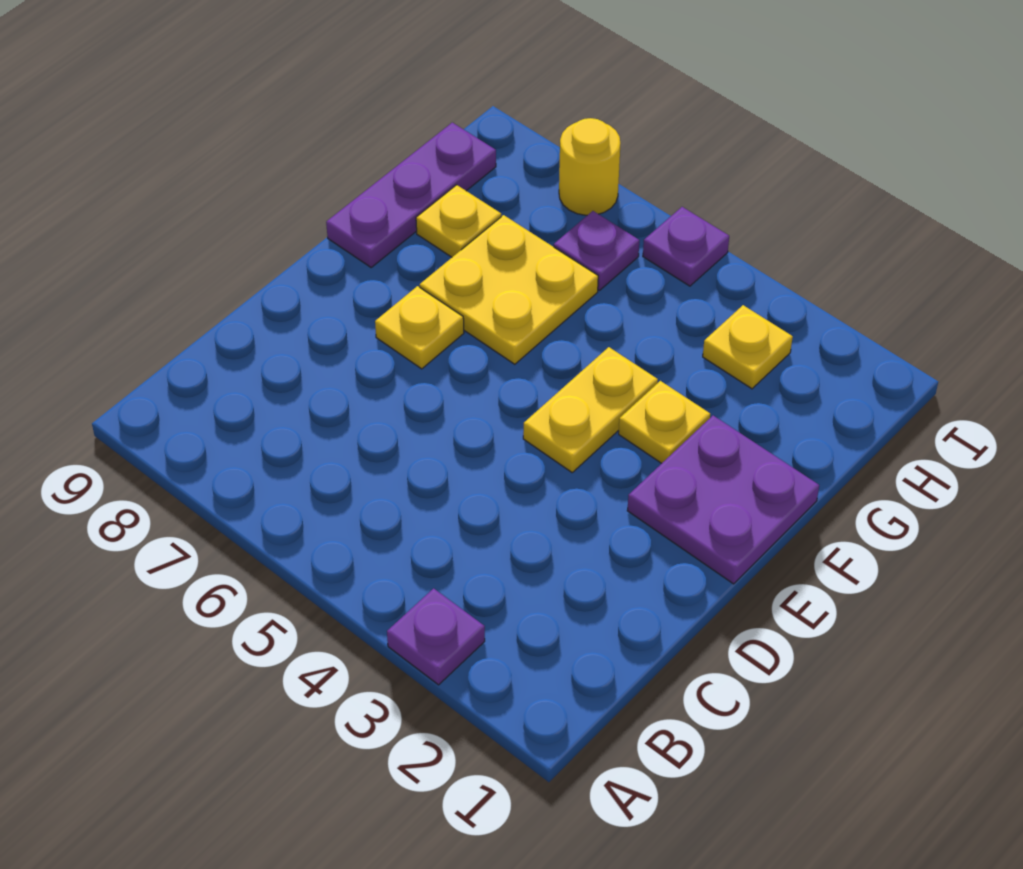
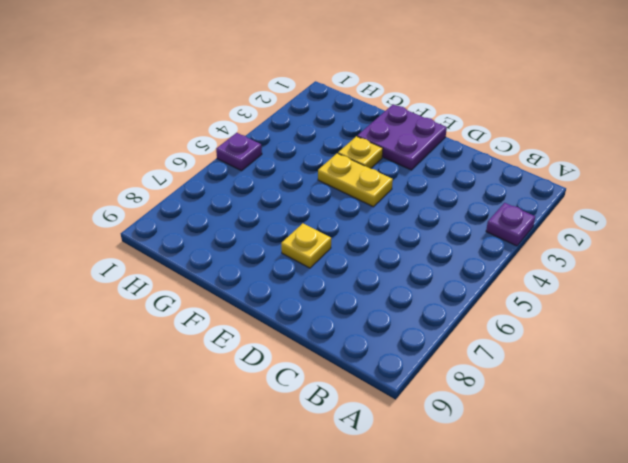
none -> yellow 2x2 plate [420,215,598,364]
none -> purple 1x3 plate [326,123,496,267]
none -> yellow 1x1 plate [416,185,501,257]

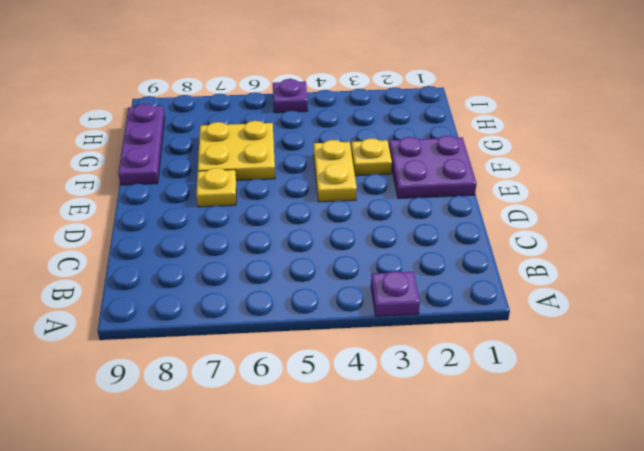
none -> yellow 1x1 plate [416,185,501,257]
none -> yellow 1x1 plate [703,305,793,389]
none -> purple 1x1 plate [554,211,639,290]

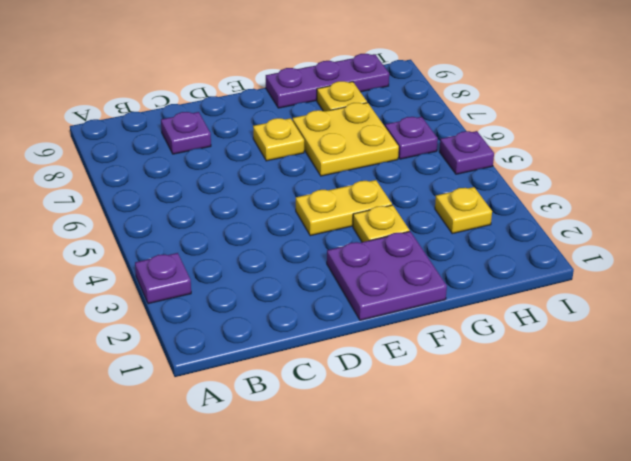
purple 1x1 plate [161,112,211,154] -> none
none -> yellow 1x1 round brick [559,118,620,215]

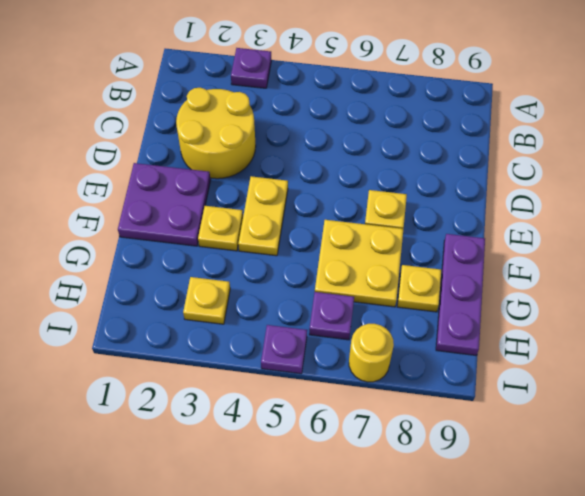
yellow 2x2 round brick [176,88,256,179] -> none

